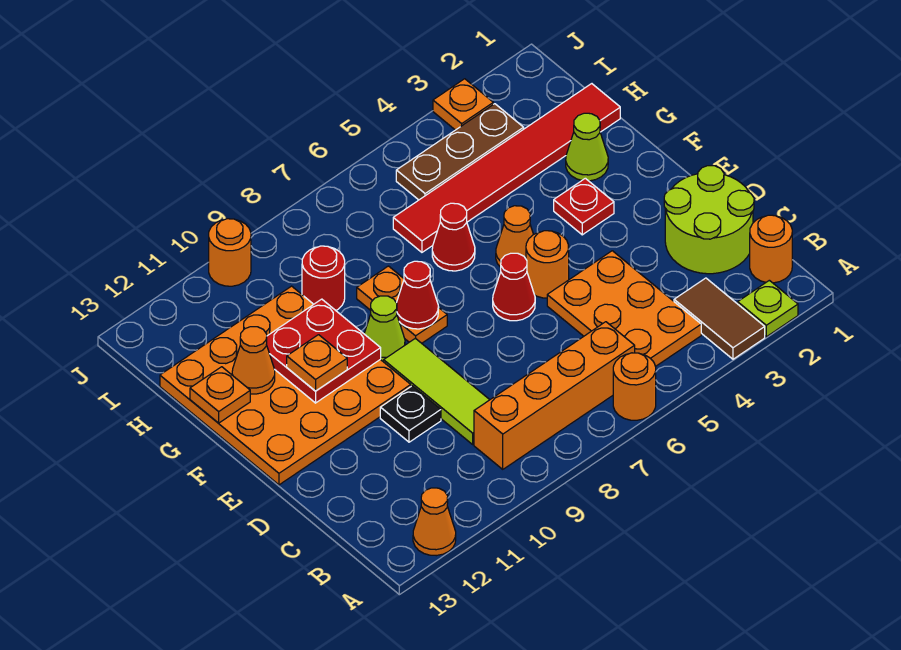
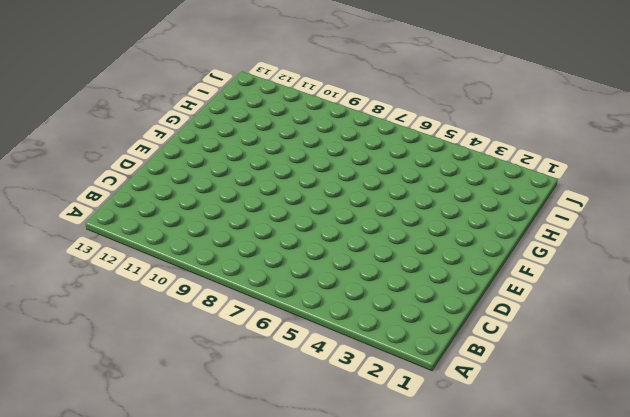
none -> lime 1x1 plate [738,280,798,337]
none -> brown 1x2 tile [674,278,765,359]
none -> orange 1x1 round brick [613,353,656,420]

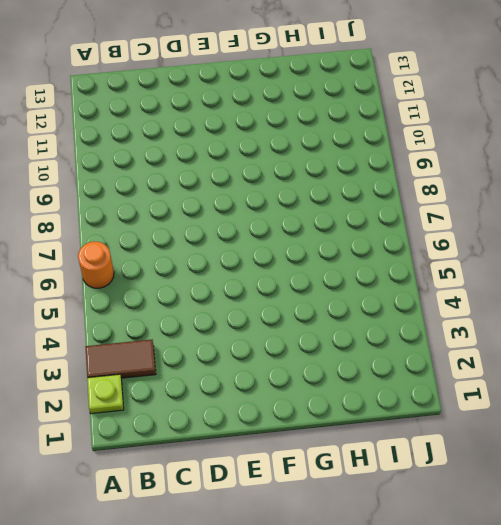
none -> orange 1x1 cone [413,488,456,556]
none -> orange 1x1 round brick [750,215,792,283]
none -> orange 2x3 plate [547,251,701,366]

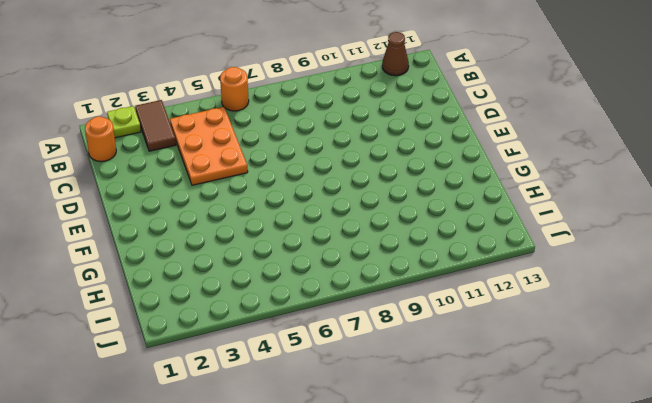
brown 1x1 cone [382,32,409,76] -> orange 1x1 cone [413,488,456,556]
none -> orange 1x4 brick [474,322,635,469]
none -> lime 2x2 round brick [664,166,754,274]
none -> lime 1x3 tile [384,338,490,444]

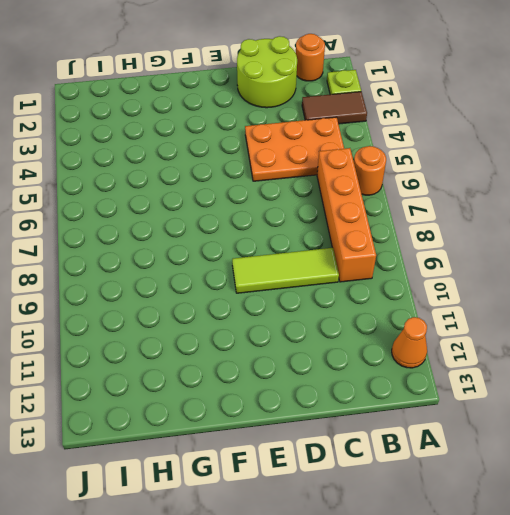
none -> black 1x1 plate [380,386,441,442]
none -> orange 1x1 round brick [526,231,569,298]
none -> red 1x1 cone [493,253,535,321]

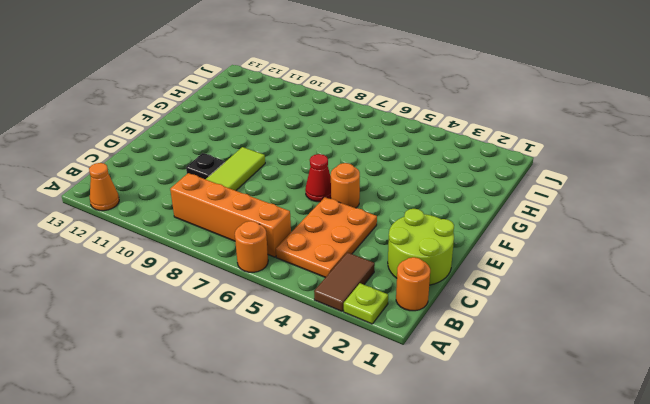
none -> orange 4x4 plate [160,286,411,485]
none -> red 1x1 plate [554,178,614,235]
none -> orange 1x1 cone [496,206,533,267]

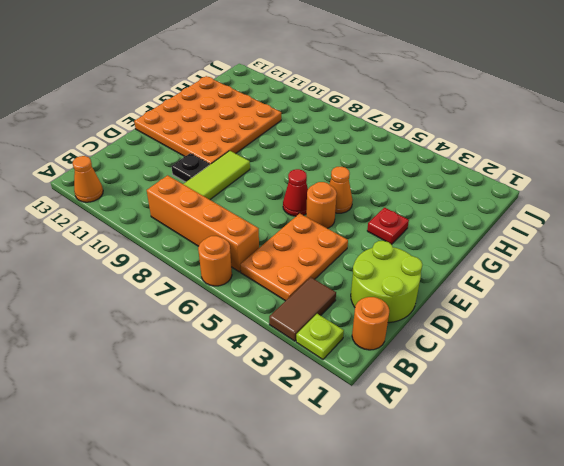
none -> orange 1x2 plate [357,266,447,343]
none -> lime 1x1 cone [364,296,405,362]
none -> lime 1x1 cone [566,113,608,181]

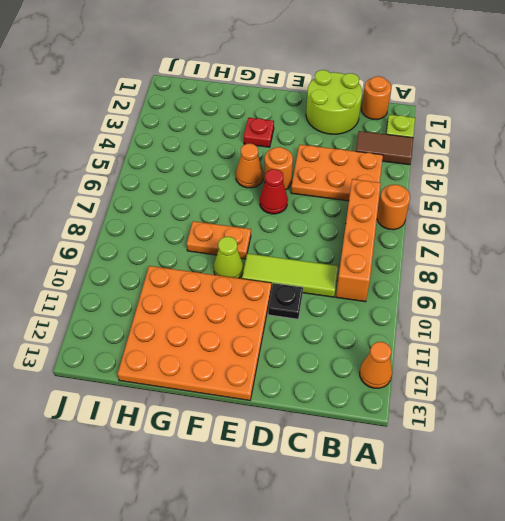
none -> lime 1x1 cone [566,113,608,181]
none -> red 1x1 cone [432,203,475,271]
none -> red 1x6 tile [393,84,620,252]

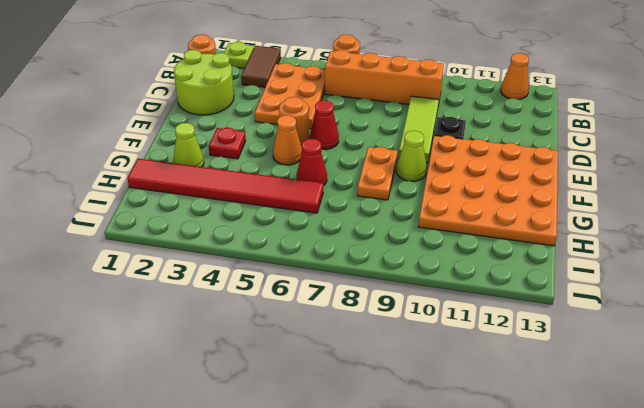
none -> red 1x1 round brick [302,246,345,310]
none -> brown 1x3 plate [396,104,524,200]
none -> orange 1x1 plate [433,79,493,130]

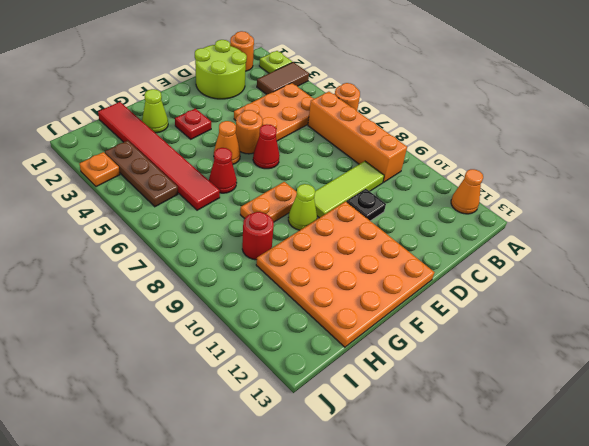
none -> orange 1x1 round brick [209,219,251,286]
none -> red 1x1 cone [396,261,438,329]
none -> red 2x2 plate [266,299,381,403]

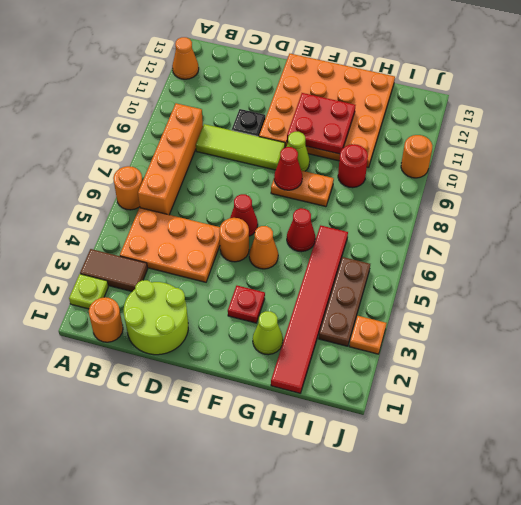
none -> orange 1x1 cone [232,327,275,394]
none -> orange 1x1 plate [190,367,250,423]
none -> orange 1x1 plate [287,335,347,391]

